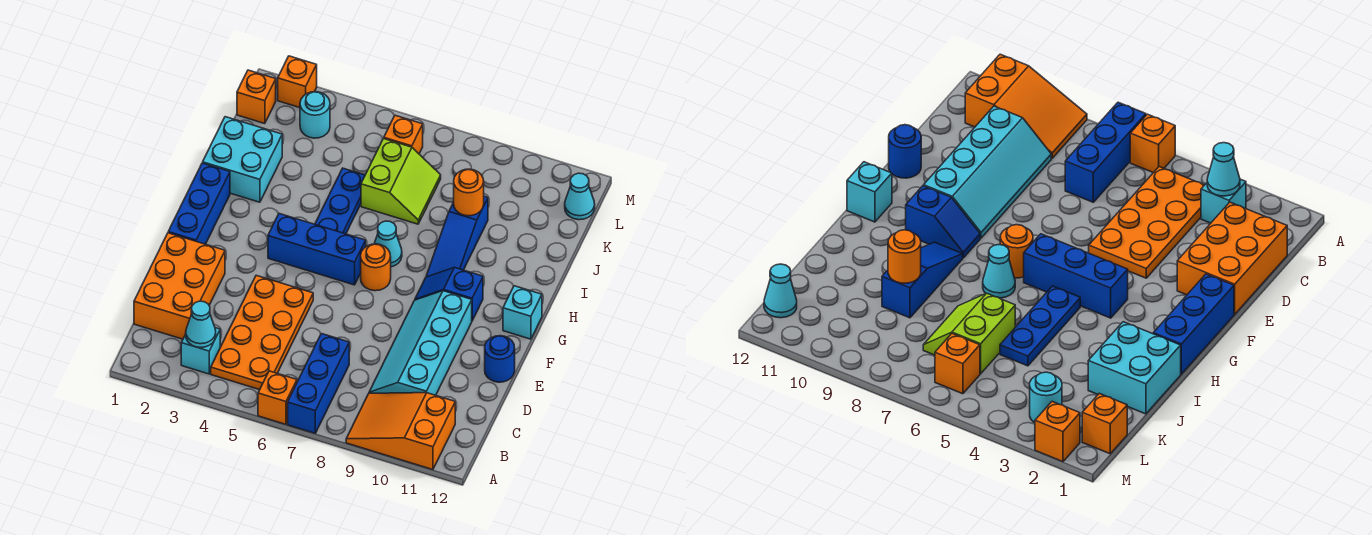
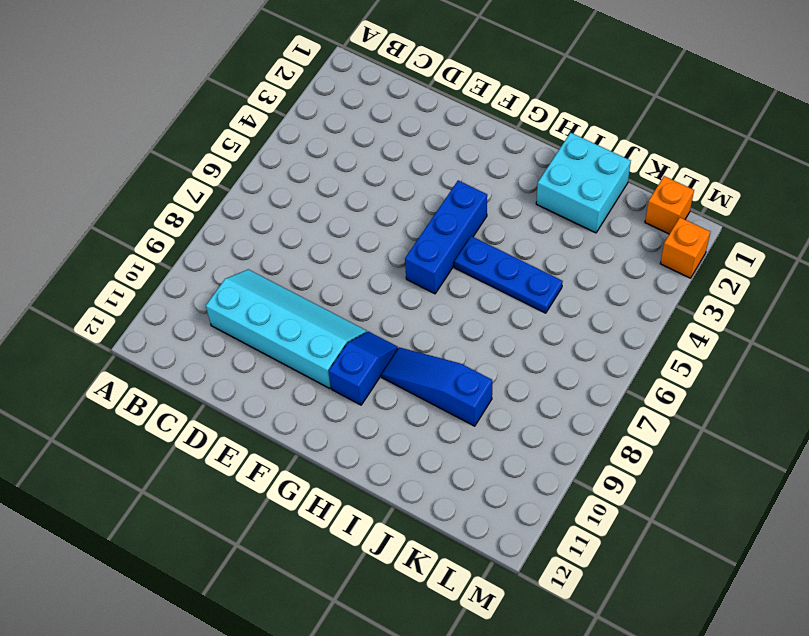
none -> orange 1x1 brick [258,371,297,424]
none -> blue 1x3 brick [288,334,349,433]
none -> orange 2x3 slope [346,393,455,470]

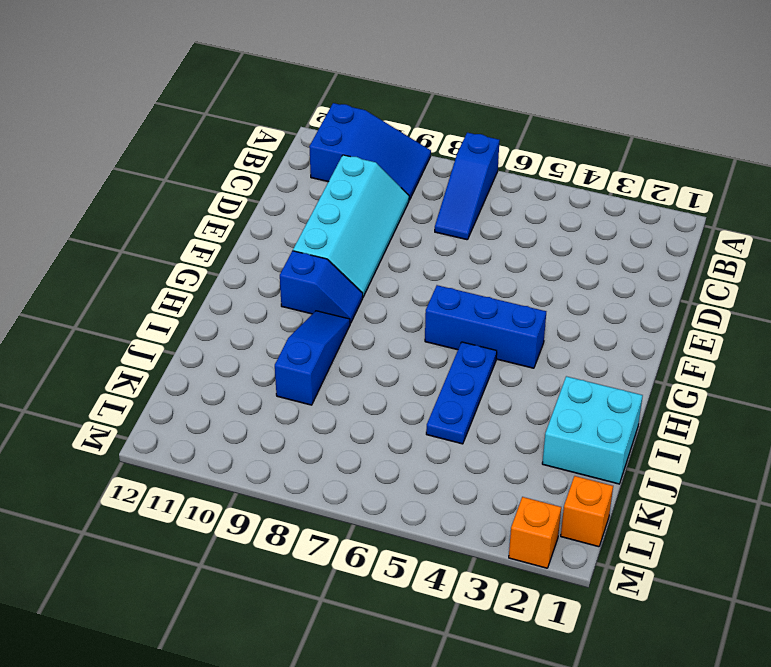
blue 1x3 slope [435,133,500,240] -> blue 1x3 brick [288,334,349,433]
blue 2x3 slope [309,103,431,200] -> orange 2x3 slope [346,393,455,470]
none -> orange 1x1 brick [258,371,297,424]
none -> cyan 1x1 brick [181,328,220,374]
none -> orange 2x4 plate [211,275,313,390]

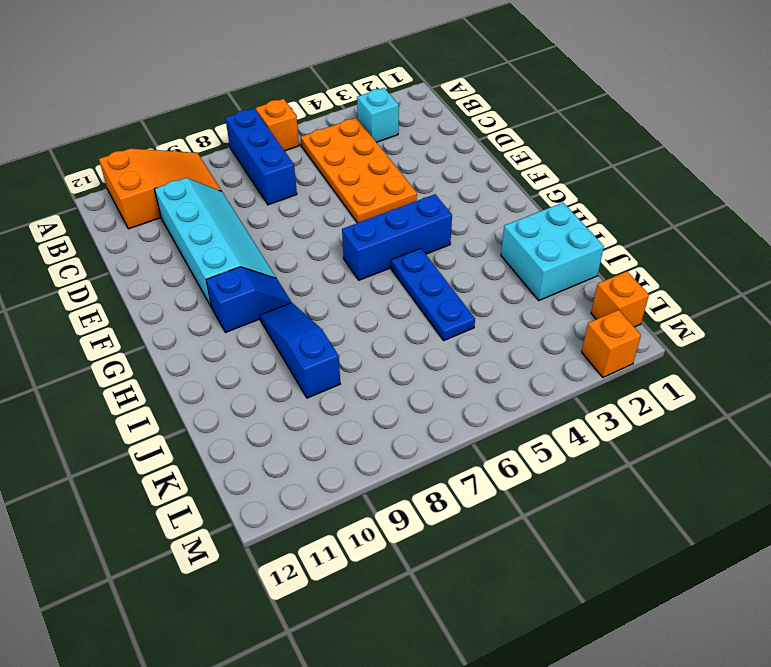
none -> orange 2x3 brick [134,233,225,339]
none -> blue 1x1 round brick [485,336,515,382]
none -> blue 1x3 brick [168,163,230,244]

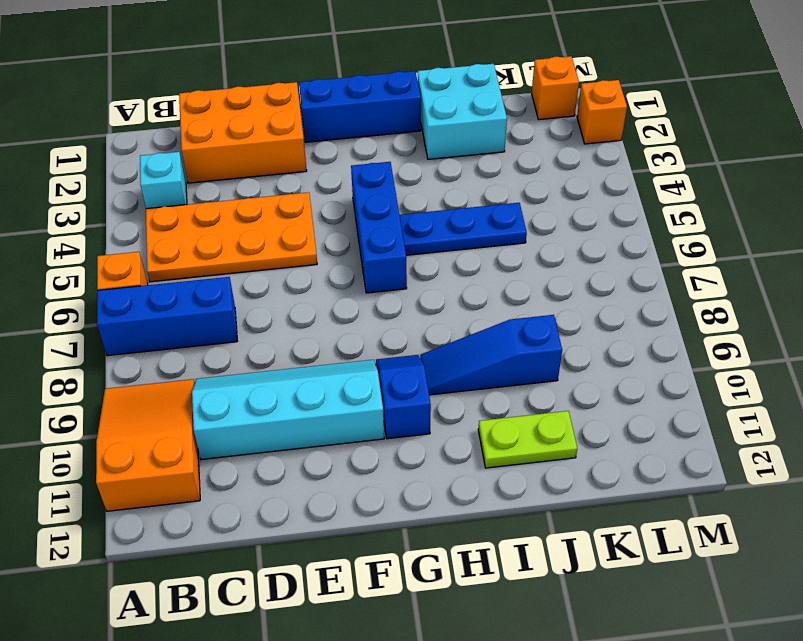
lime 1x2 plate [478,411,577,468] -> none
none -> blue 1x1 round brick [485,336,515,382]
none -> orange 1x1 round brick [361,244,391,291]
none -> cyan 1x1 brick [503,286,542,339]

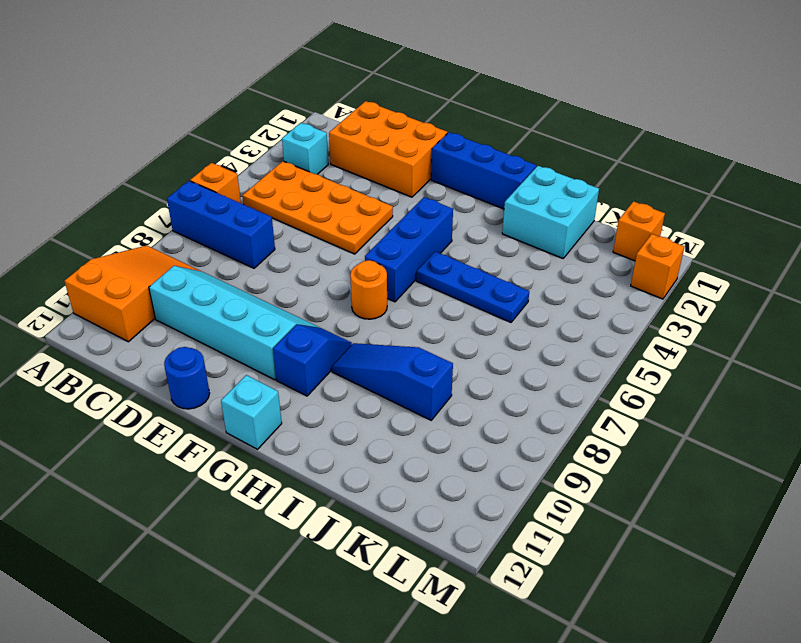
none -> cyan 1x1 cone [374,221,402,267]
none -> lime 2x2 slope [361,139,441,224]
none -> cyan 1x1 round brick [300,92,330,138]

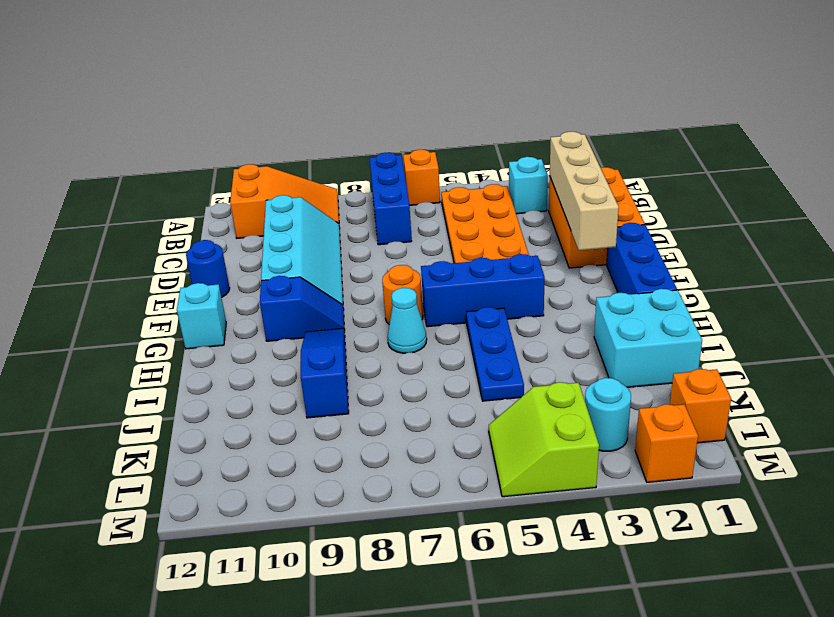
tan 1x4 brick [550,132,619,250] -> none
lime 2x2 slope [489,382,599,497] -> lime 2x2 slope moved to [361,139,441,224]
none -> orange 1x1 brick [384,115,423,154]
none -> cyan 1x1 cone [565,173,595,220]
none -> cyan 1x1 cone [186,301,216,347]

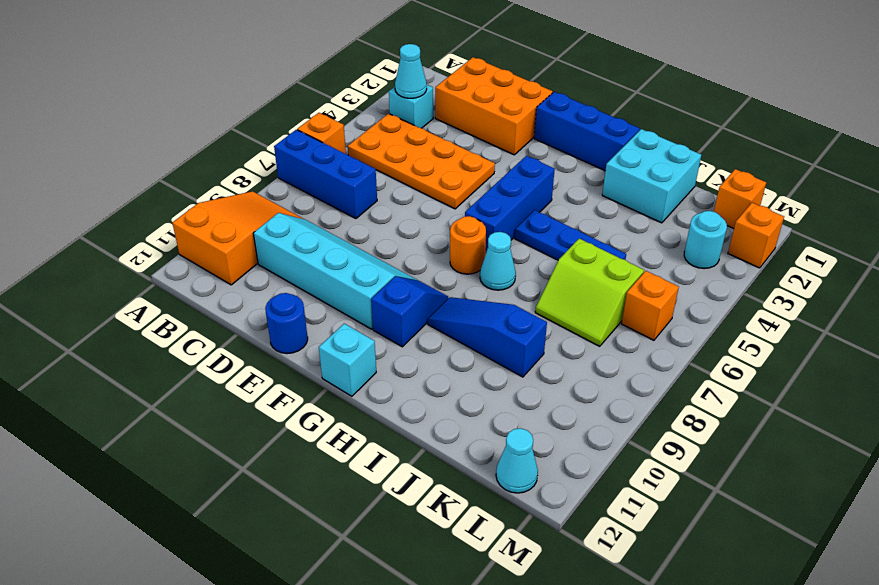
none -> orange 1x1 round brick [454,169,484,216]

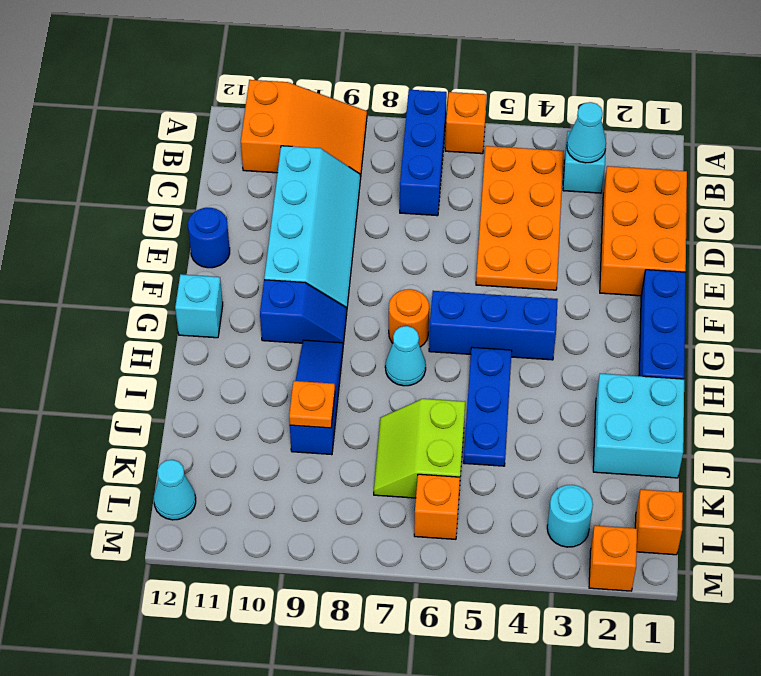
orange 1x1 plate [289,381,335,428] -> orange 1x1 round brick [454,169,484,216]

